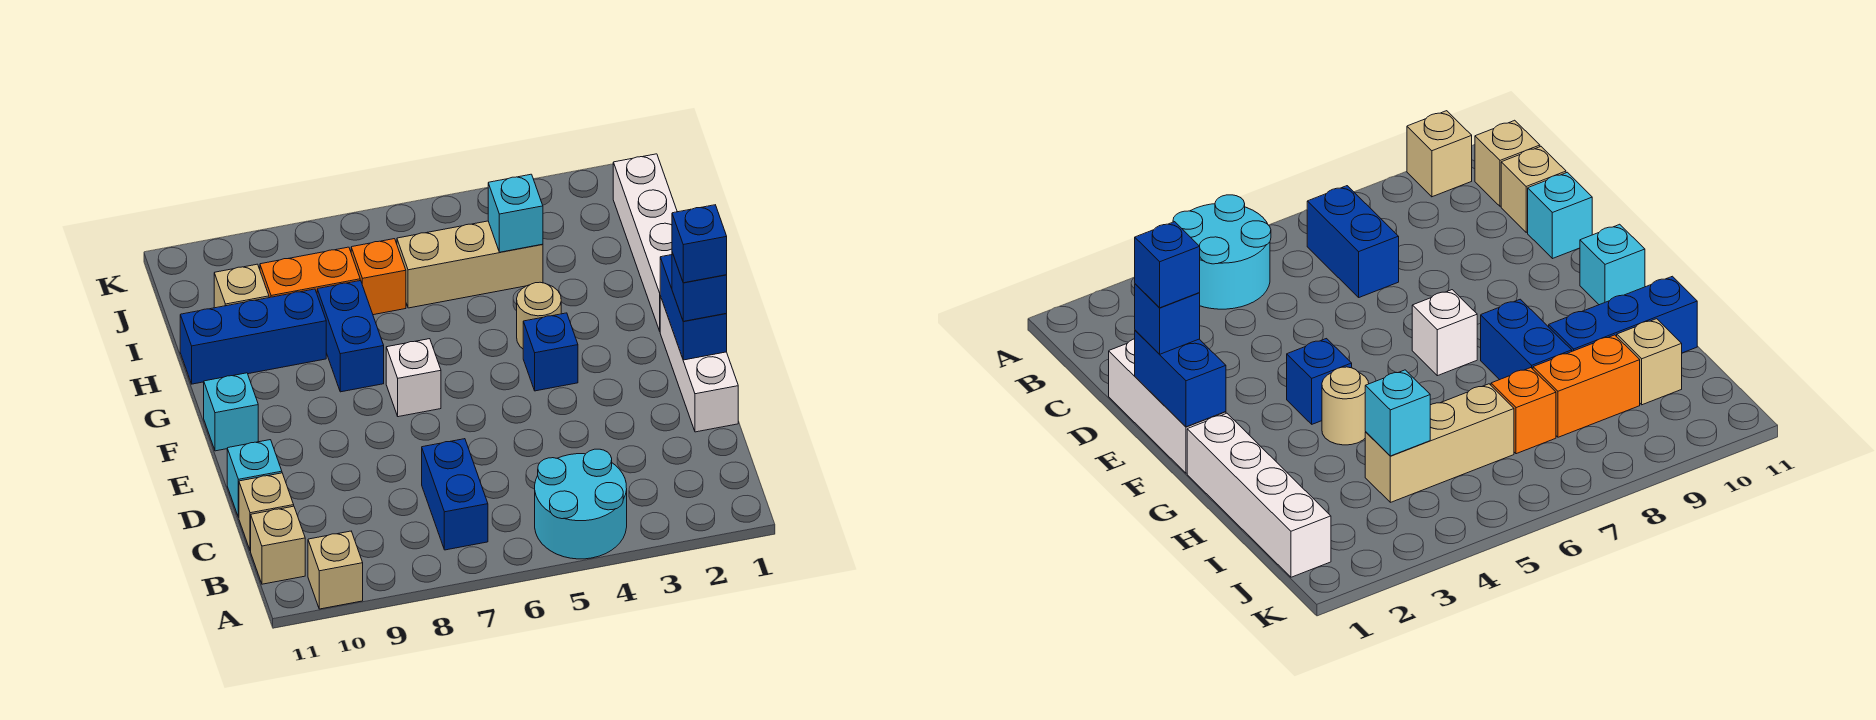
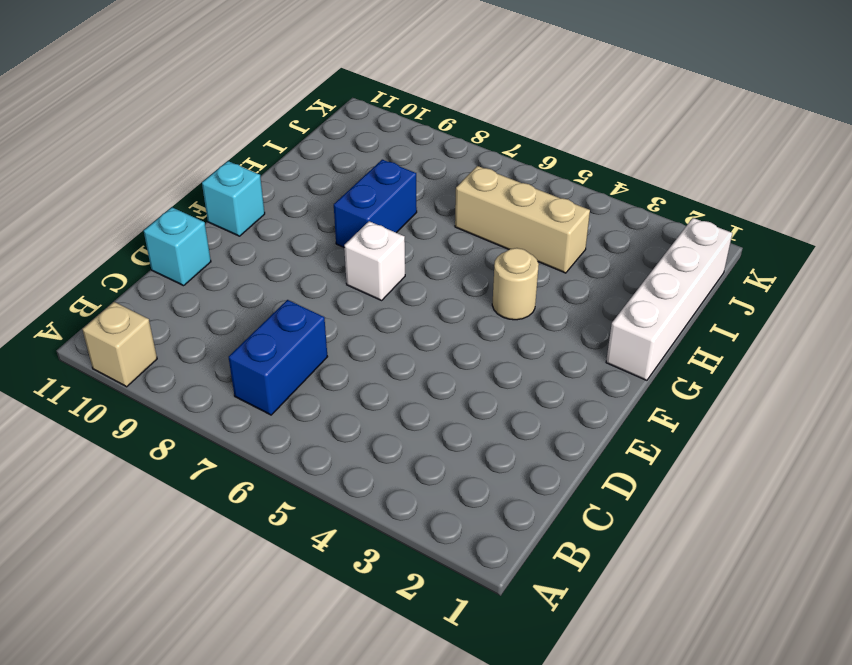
none -> cyan 2x2 round brick [535,449,627,559]
none -> tan 1x1 brick [251,506,305,584]
none -> tan 1x1 brick [239,473,294,551]

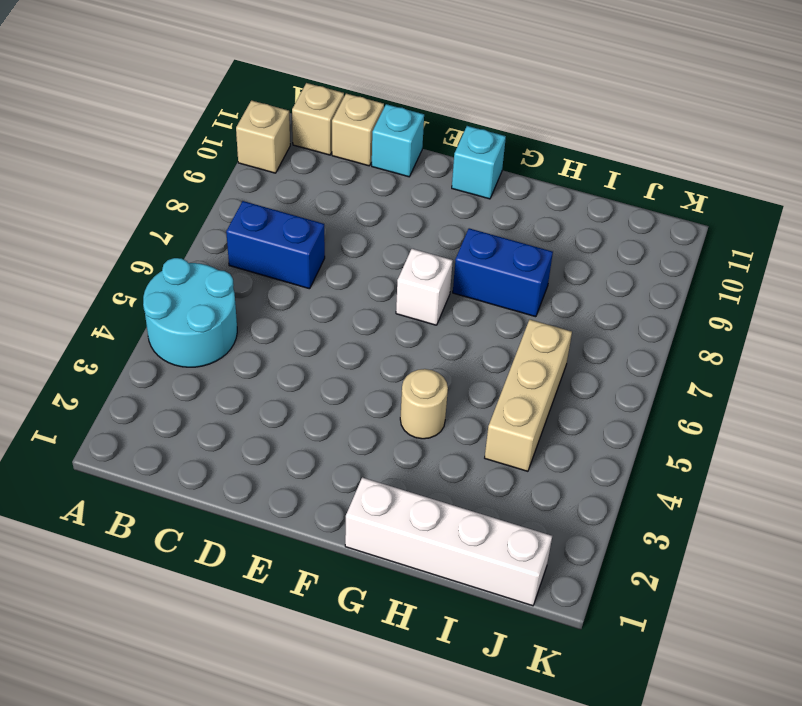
none -> white 1x3 brick [660,296,738,432]
none -> blue 1x1 brick [523,313,578,391]
none -> blue 1x3 brick [180,289,326,384]

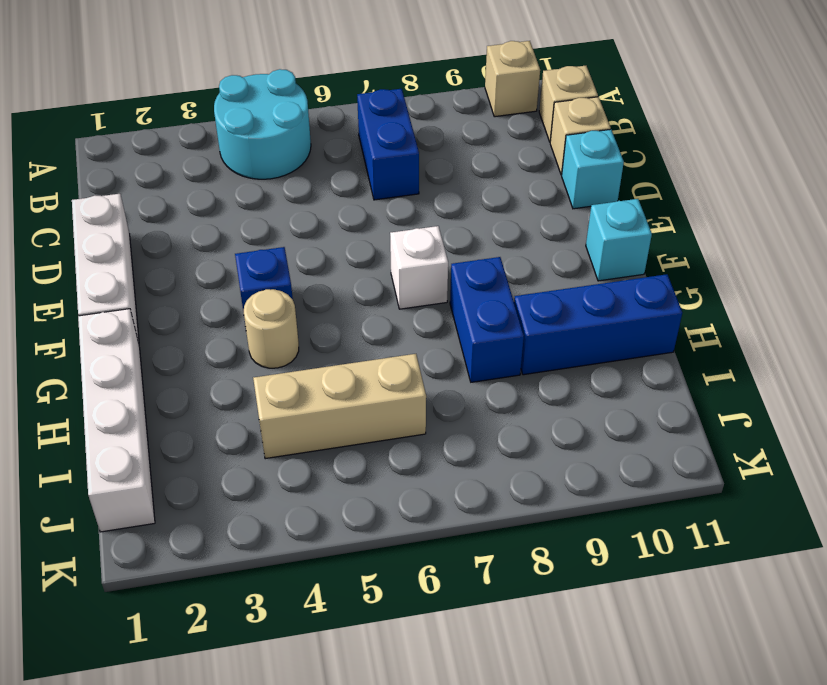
none -> orange 1x1 brick [351,239,406,315]
none -> orange 1x2 brick [260,247,360,298]
none -> tan 1x1 brick [214,264,269,308]

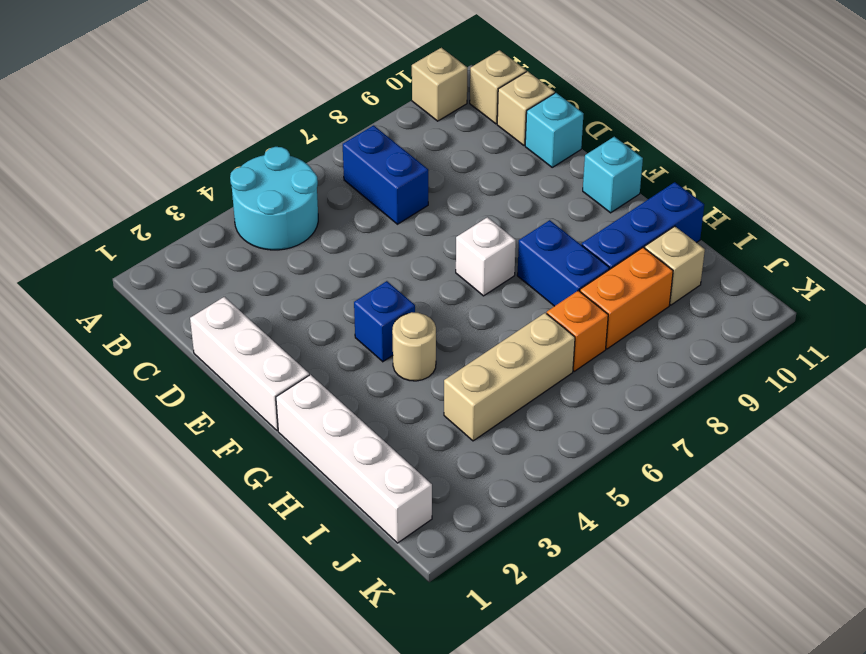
none -> blue 1x2 brick [660,255,727,360]
none -> cyan 1x1 brick [488,174,543,252]
none -> blue 1x1 brick [672,253,727,321]

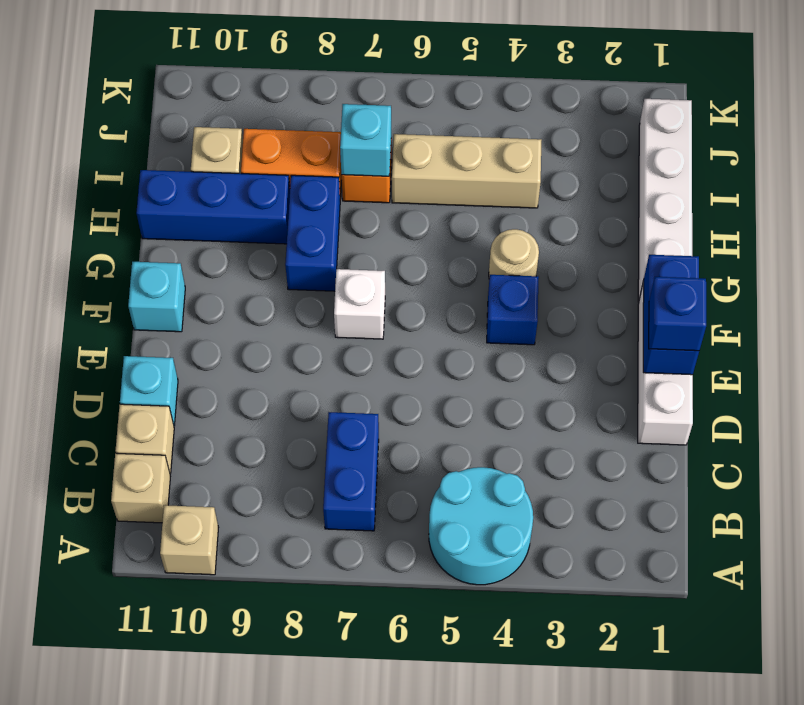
cyan 1x1 brick [340,104,391,176] -> cyan 1x1 brick moved to [488,174,543,252]
none -> blue 1x1 brick [672,205,727,283]

